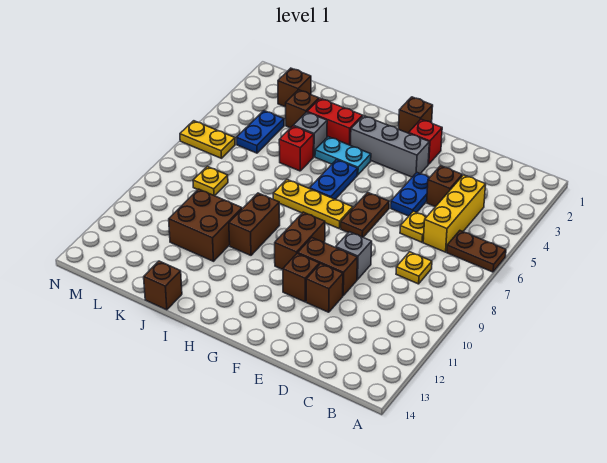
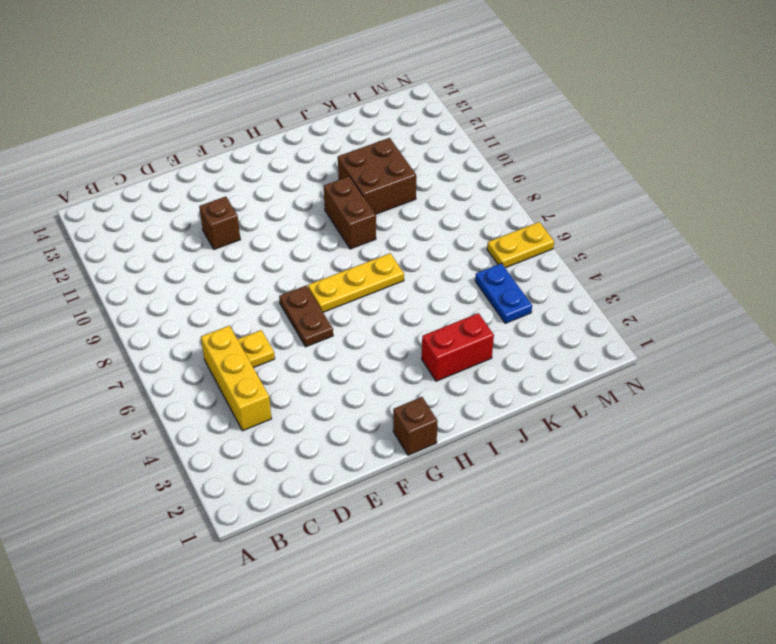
none -> brown 1x2 plate [447,231,506,272]
none -> yellow 1x1 plate [396,252,432,284]
none -> brown 1x1 brick [427,166,462,207]

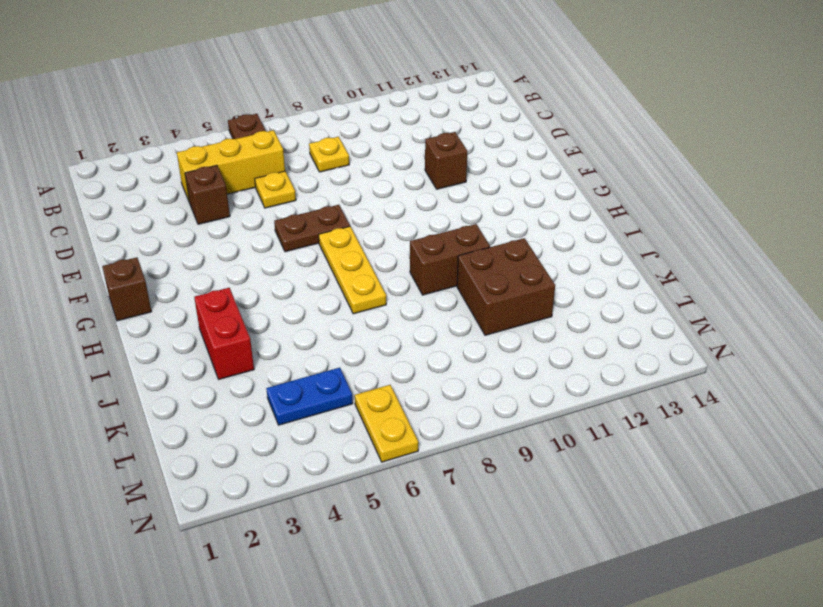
none -> blue 1x2 plate [391,173,430,216]
none -> grey 1x1 brick [336,232,372,280]
none -> brown 1x2 brick [298,238,357,296]

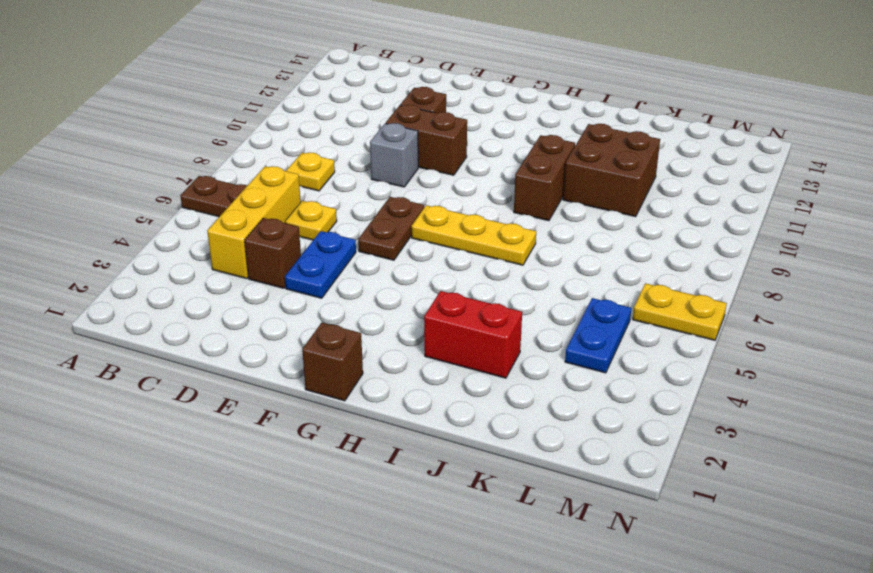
none -> red 1x1 brick [409,119,442,164]
none -> grey 1x3 brick [351,116,429,177]
none -> brown 1x1 brick [283,253,319,302]

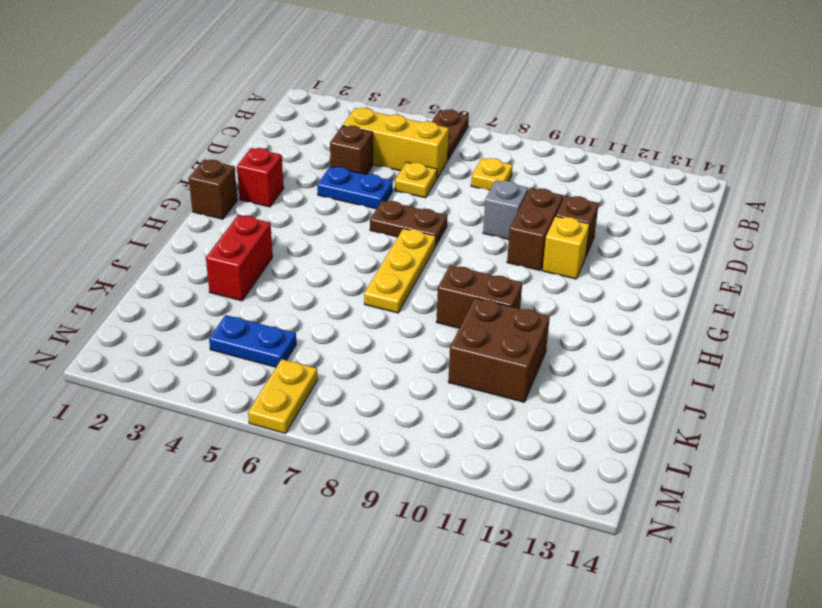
yellow 1x1 brick [543,216,590,279] -> brown 1x1 brick [283,253,319,302]
none -> grey 1x3 brick [351,116,429,177]
none -> brown 1x2 brick [275,212,325,269]
none -> cyan 1x2 plate [315,137,371,175]

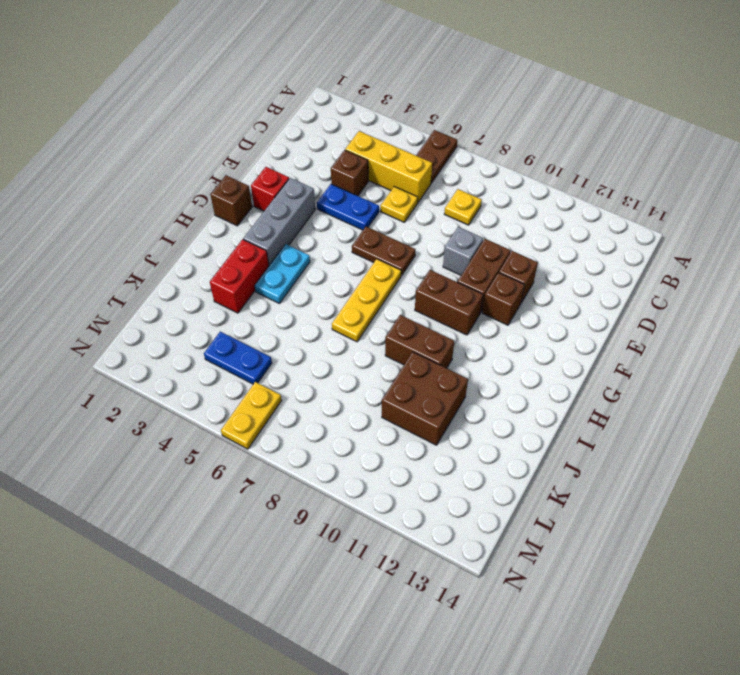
none -> blue 1x2 plate [310,160,358,199]
none -> grey 1x1 brick [293,112,327,157]
none -> red 1x1 brick [279,126,314,171]

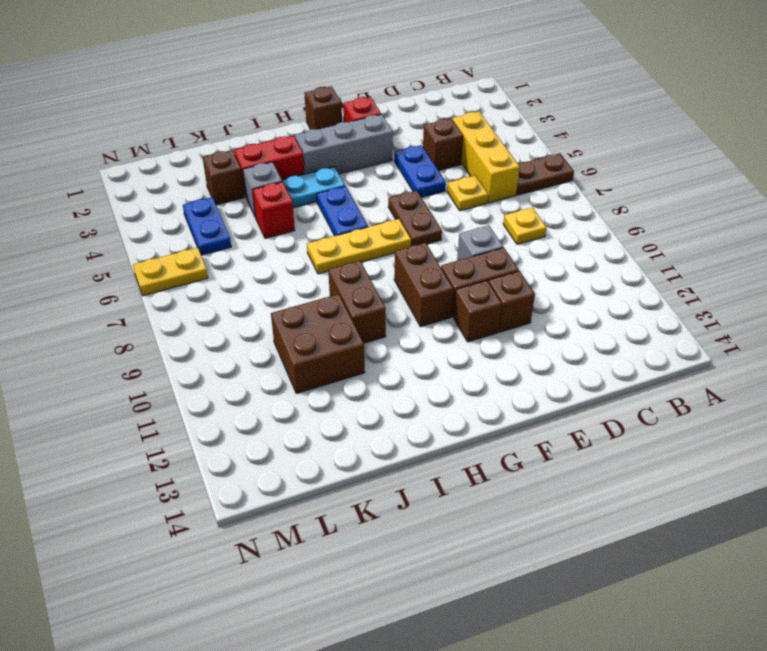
none -> brown 1x1 brick [144,261,182,310]
none -> brown 1x1 brick [278,68,311,107]
none -> yellow 1x1 plate [193,166,228,196]

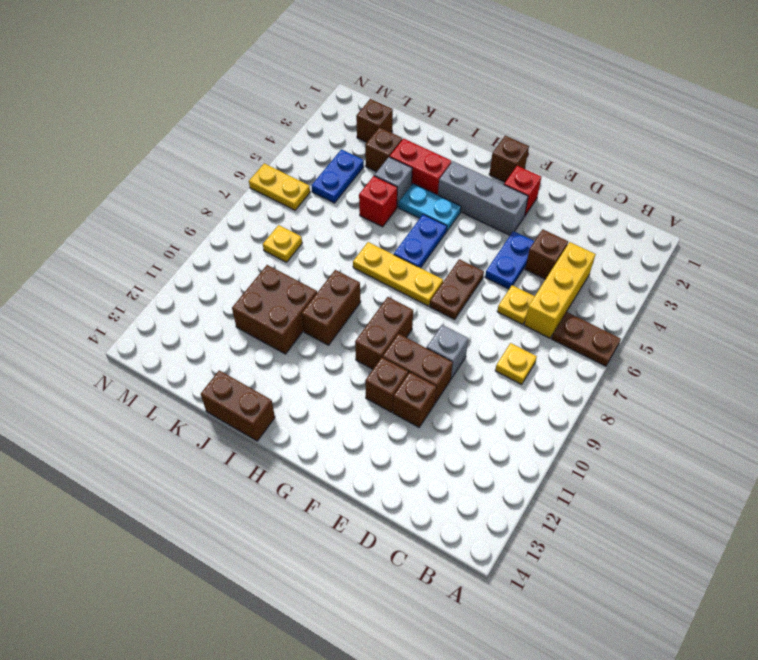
brown 1x2 brick [201,370,275,441] -> brown 1x1 brick [144,261,182,310]

